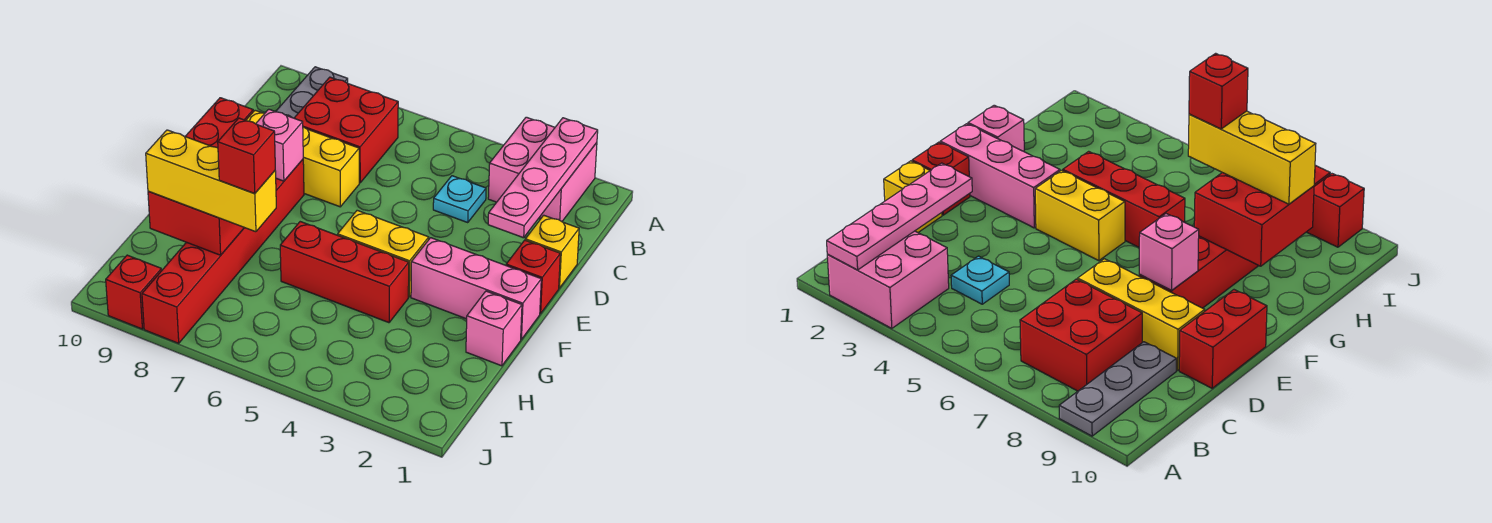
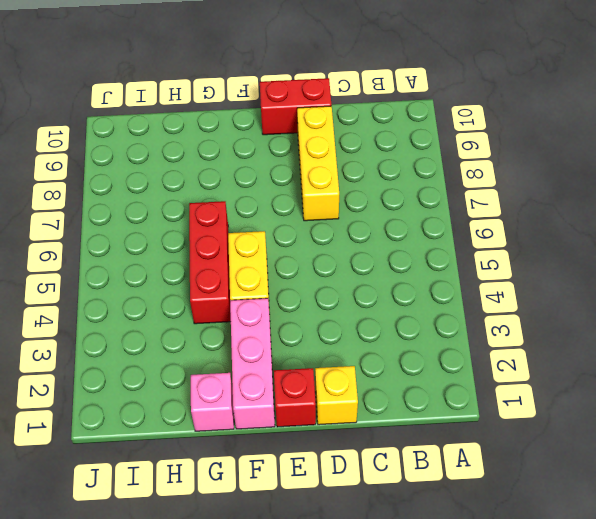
none -> pink 2x2 brick [488,117,597,221]
none -> grey 1x3 plate [276,67,348,118]
none -> red 2x2 brick [294,77,398,183]

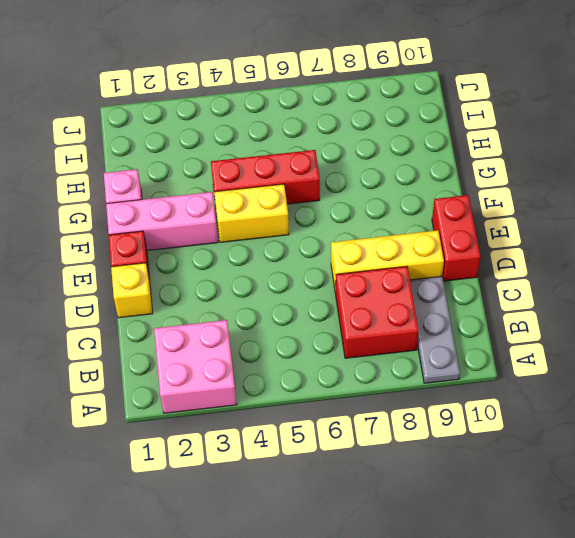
none -> cyan 1x1 plate [433,176,486,222]
none -> red 1x6 brick [142,160,304,343]
none -> red 1x1 brick [106,255,162,329]

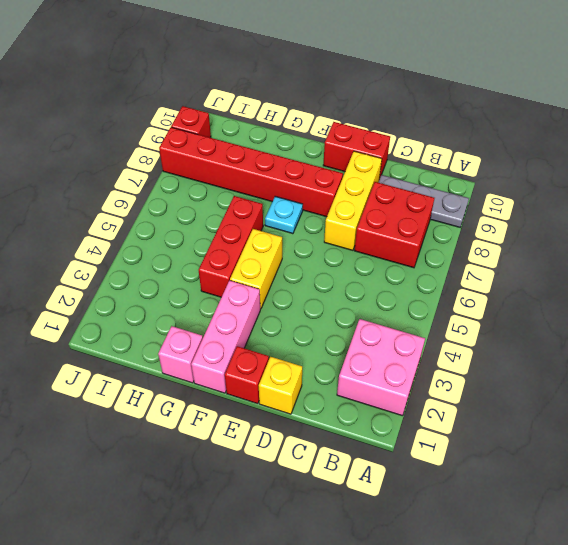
cyan 1x1 plate [265,196,303,234] -> cyan 1x1 plate moved to [433,176,486,222]
none -> pink 1x4 plate [488,118,598,238]
none -> pink 1x1 brick [256,109,303,181]
none -> red 2x2 brick [148,191,244,255]

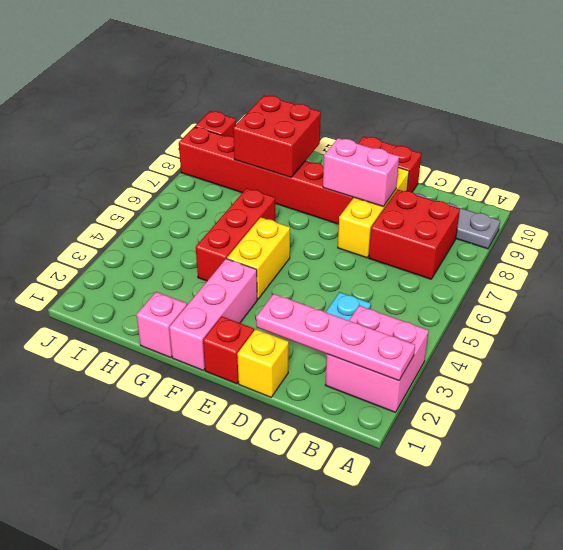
pink 1x2 brick [323,138,399,207] -> pink 1x1 brick [256,109,303,181]
none -> yellow 1x3 brick [146,130,276,232]
none -> red 1x1 brick [218,118,275,194]

